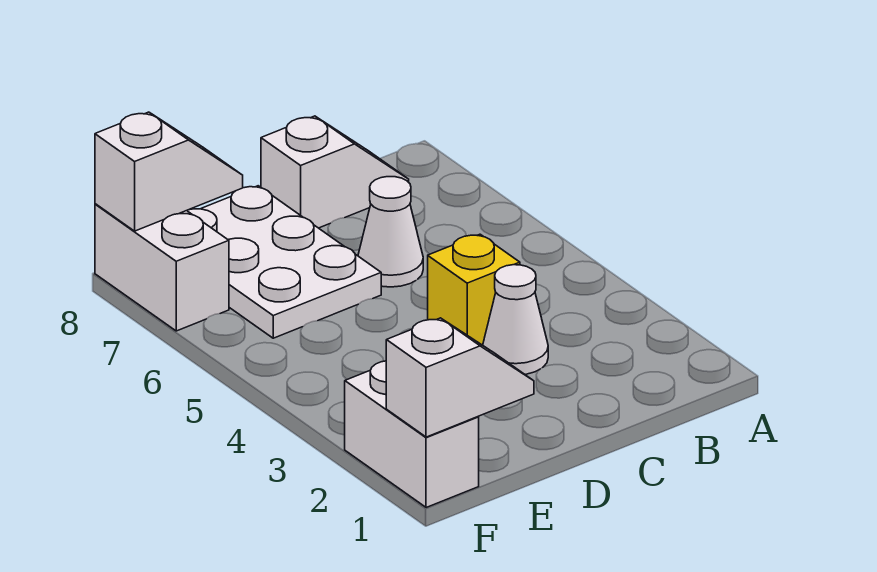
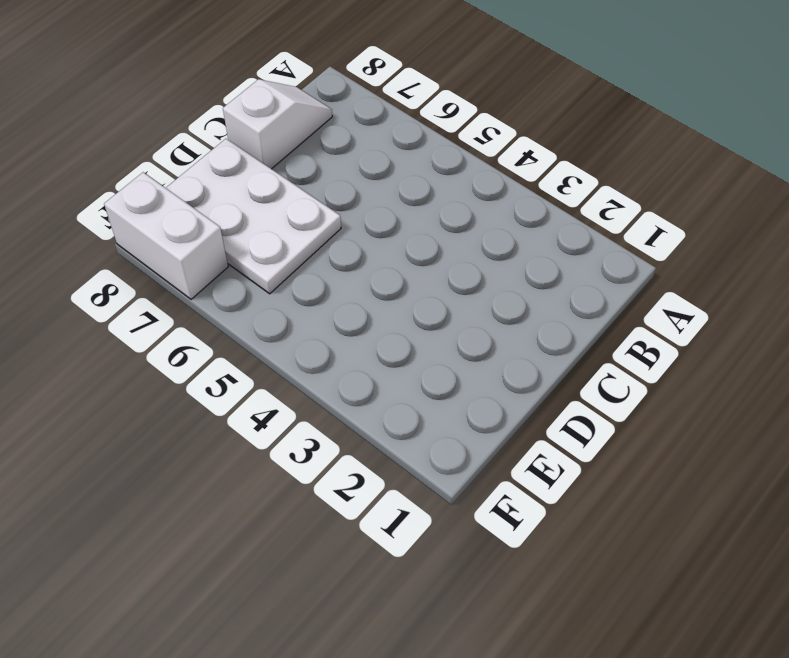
none -> white 1x1 cone [483,265,548,374]
none -> yellow 1x1 brick [428,234,520,345]

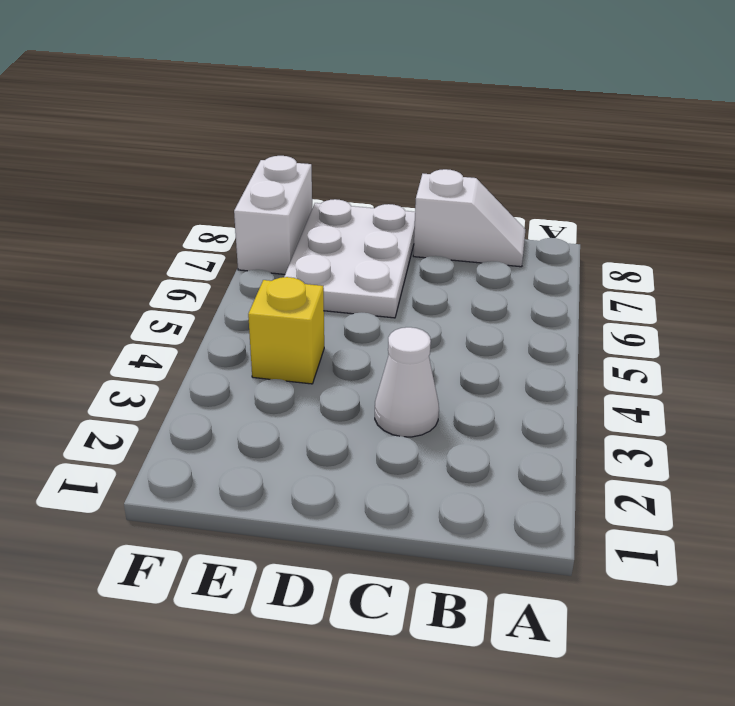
yellow 1x1 brick [248,277,324,384] -> yellow 1x1 brick moved to [428,234,520,345]
none -> white 1x1 cone [358,177,423,287]
none -> white 1x2 brick [345,361,479,508]

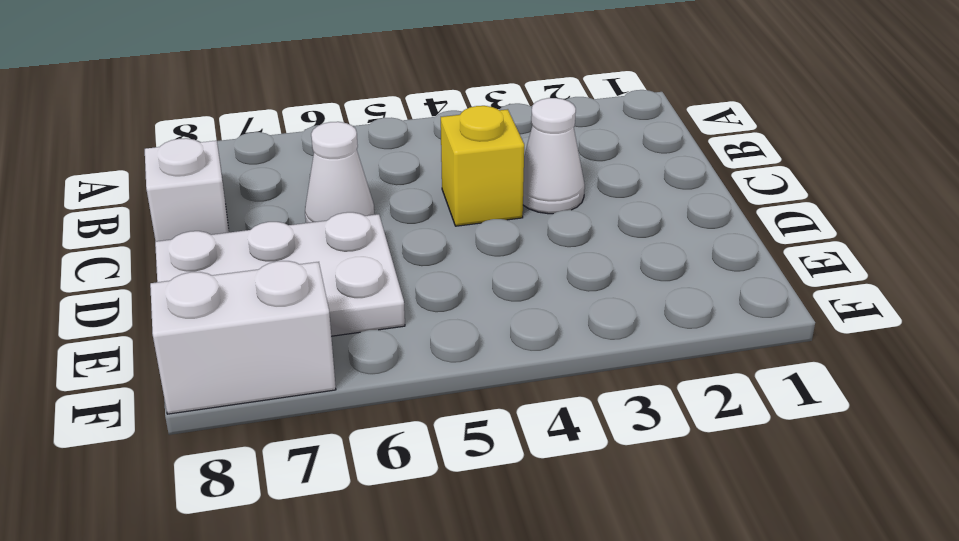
none -> white 1x2 brick [345,361,479,508]
none -> white 1x2 slope [386,318,534,437]

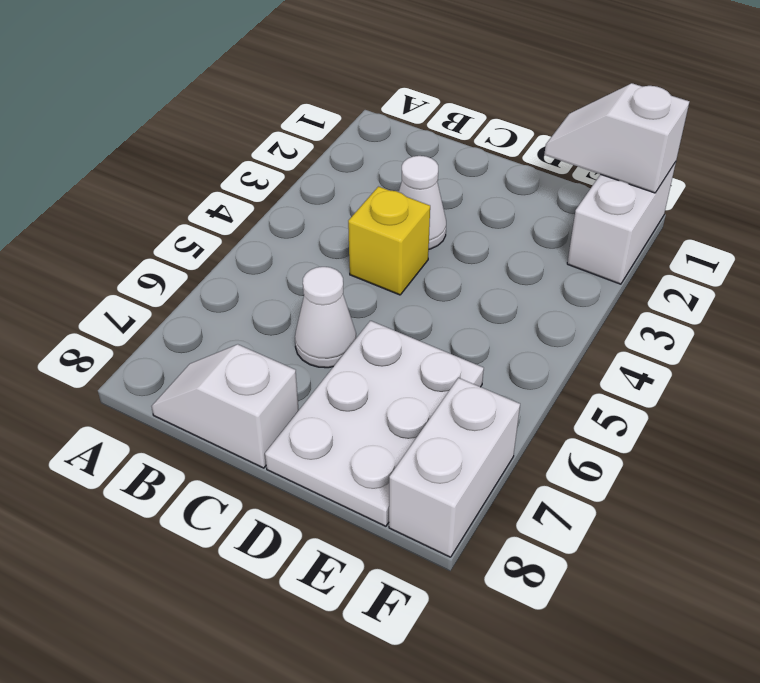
none -> white 1x2 slope [95,112,243,231]

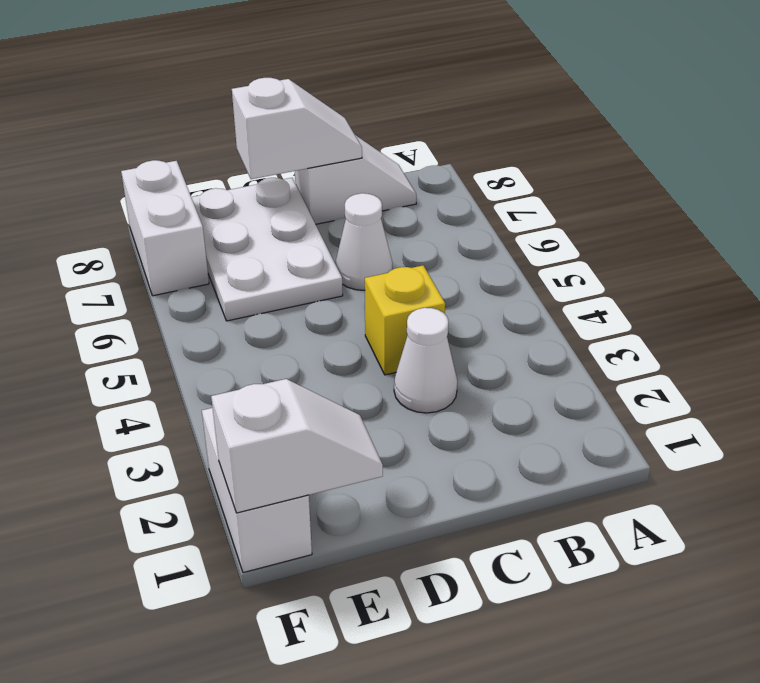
white 1x2 slope [232,78,362,179] -> white 1x2 slope moved to [95,112,243,231]

